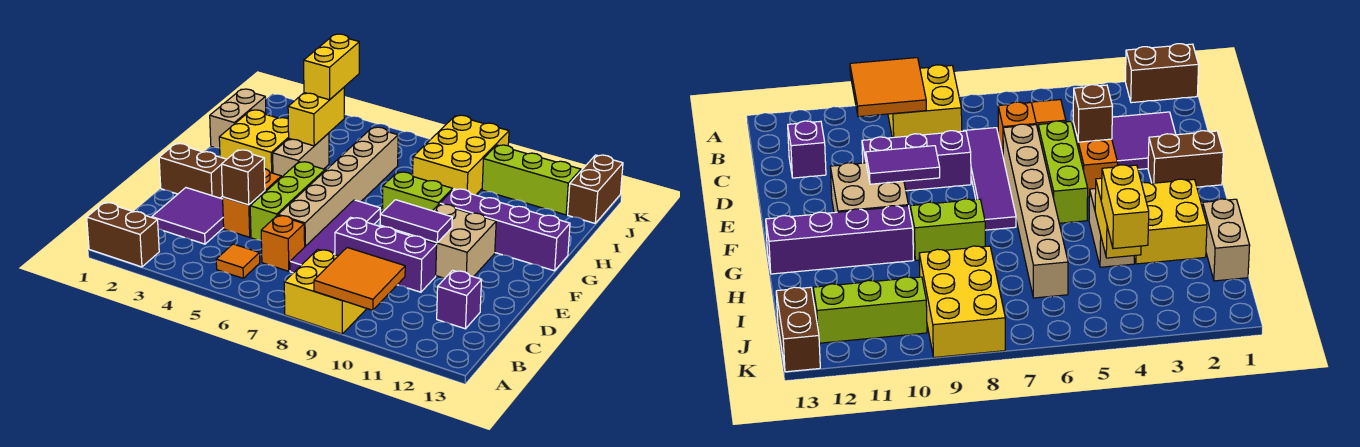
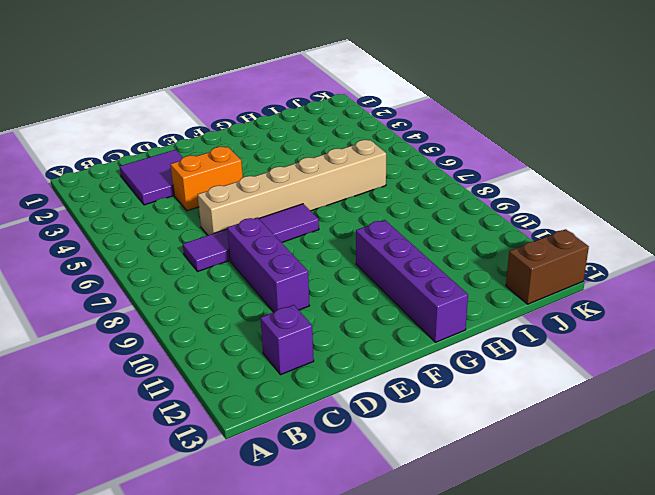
none -> brown 1x2 brick [87,202,159,267]
none -> yellow 2x2 brick [284,250,367,334]
none -> orange 1x1 tile [216,244,260,278]

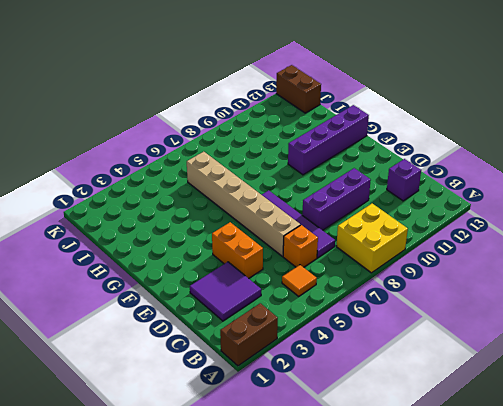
none -> lime 1x3 brick [250,162,325,240]
none -> brown 1x2 brick [159,144,227,198]
none -> tan 2x2 brick [409,204,496,278]

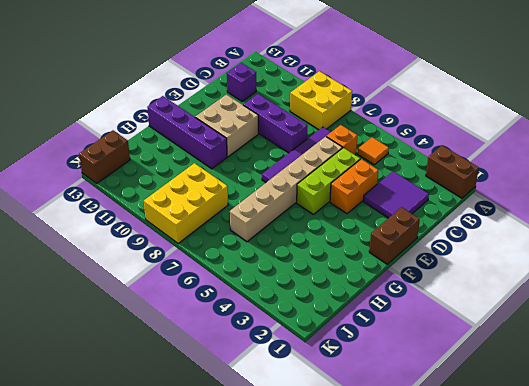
brown 1x2 brick [369,207,420,264] -> brown 1x2 brick turned to [159,144,227,198]
none -> yellow 2x2 brick [219,110,289,173]
none -> tan 1x2 brick [273,133,329,177]
none -> lime 1x2 brick [383,172,453,211]

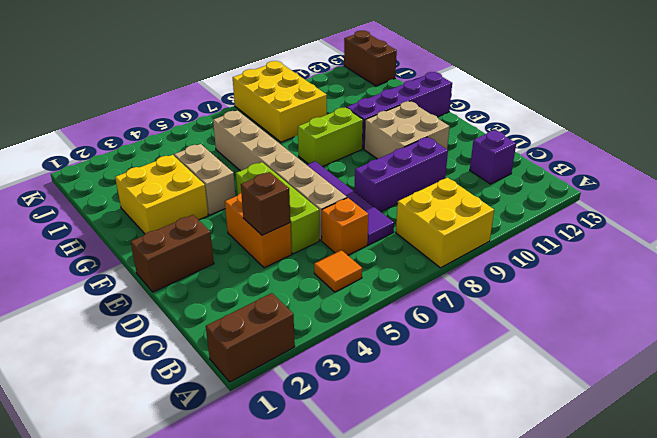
none -> purple 2x2 tile [152,188,224,244]
none -> tan 1x2 brick [210,89,266,148]
none -> lime 1x3 brick [482,145,581,215]

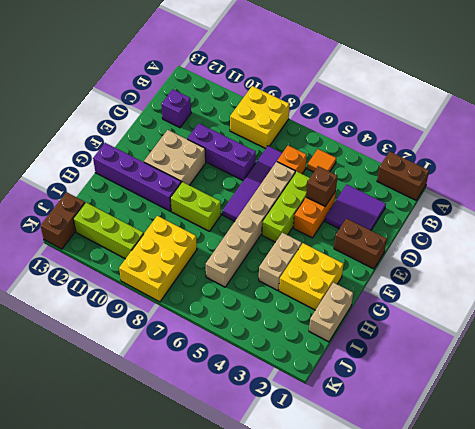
none -> orange 2x2 tile [314,248,405,310]
none -> purple 1x2 tile [380,200,452,243]
none -> yellow 1x2 brick [288,88,344,146]

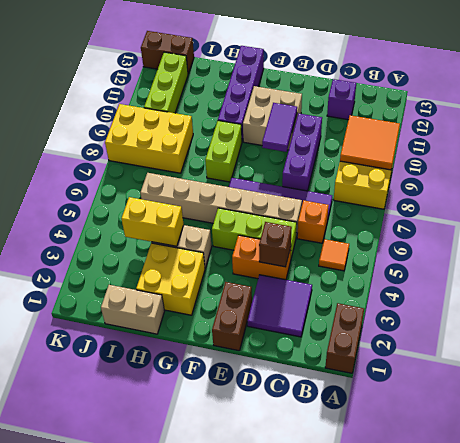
none -> yellow 1x2 brick [304,34,359,100]

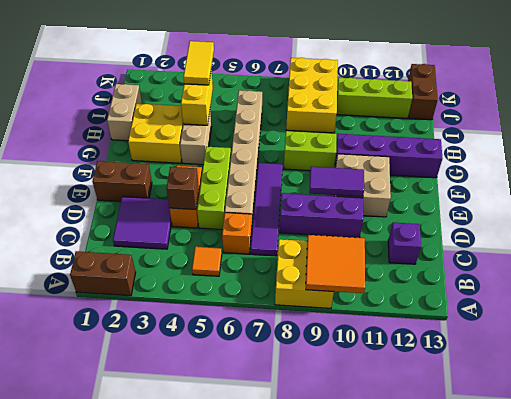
yellow 1x2 tile [184,41,214,85] -> yellow 1x2 brick [304,34,359,100]

